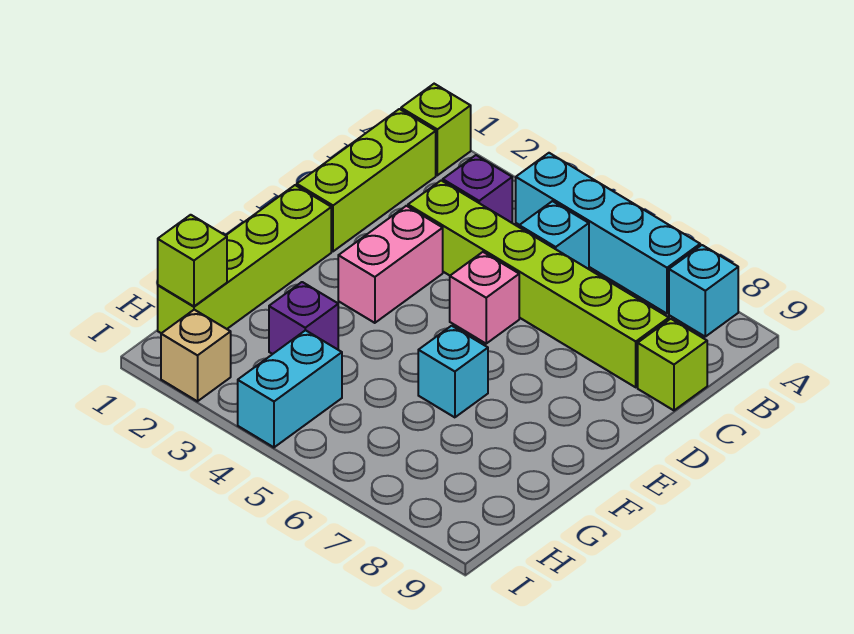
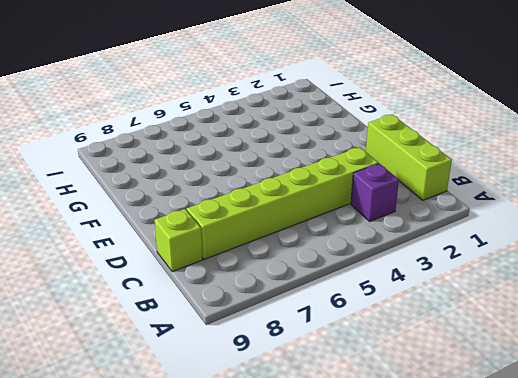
none -> lime 1x1 brick [401,84,471,175]
none -> cyan 1x4 brick [516,153,700,314]
none -> cyan 1x1 brick [669,245,738,337]

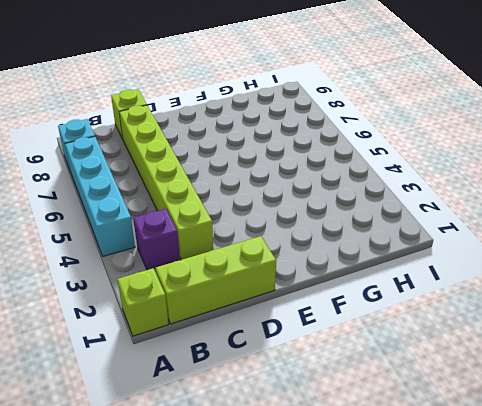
none -> cyan 1x1 brick [519,201,589,269]
none -> pink 1x2 brick [338,206,443,323]
none -> pink 1x1 brick [450,252,519,344]

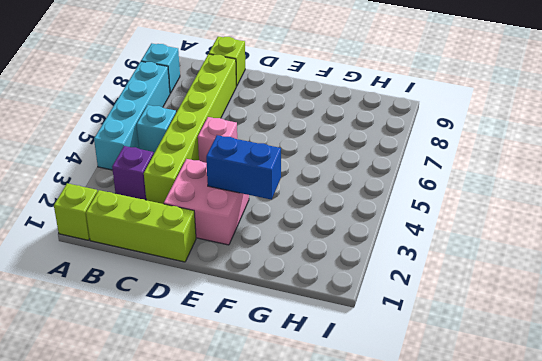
pink 2x2 brick [164,159,249,245] -> pink 1x2 brick [338,206,443,323]
blue 1x2 brick [206,135,281,200] -> none
none -> lime 1x4 brick [158,185,331,333]
none -> cyan 1x1 brick [418,326,488,417]
none -> purple 1x1 brick [269,282,338,354]

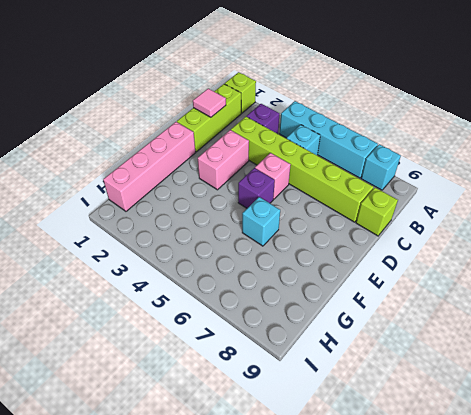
pink 1x1 tile [193,89,226,117] -> none
pink 1x4 brick [103,122,195,211] -> lime 1x4 brick [158,185,331,333]
purple 1x1 brick [238,168,275,208] -> purple 1x1 brick moved to [269,282,338,354]
none -> cyan 1x2 brick [238,330,342,447]
none -> tan 1x1 brick [161,310,231,401]
none -> lime 1x1 brick [158,215,227,307]

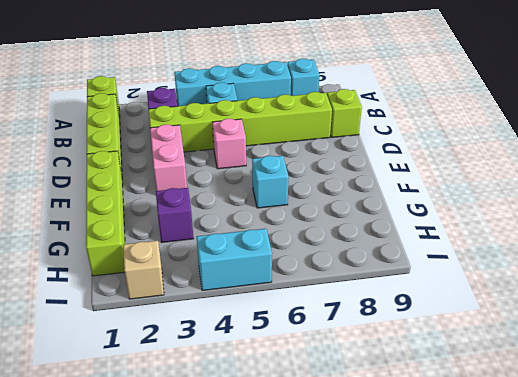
cyan 1x2 brick [197,229,272,291] -> cyan 1x2 brick turned to [238,330,342,447]
none -> lime 1x1 brick [158,215,227,307]

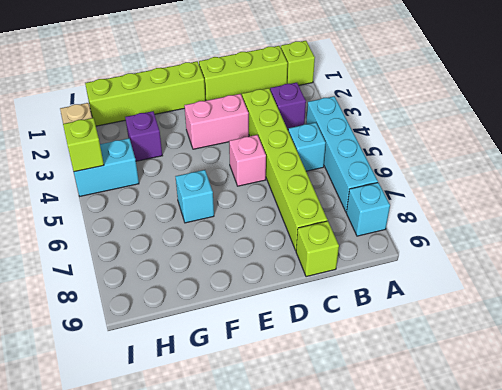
lime 1x1 brick [63,118,104,172] -> lime 1x1 brick moved to [158,215,227,307]

